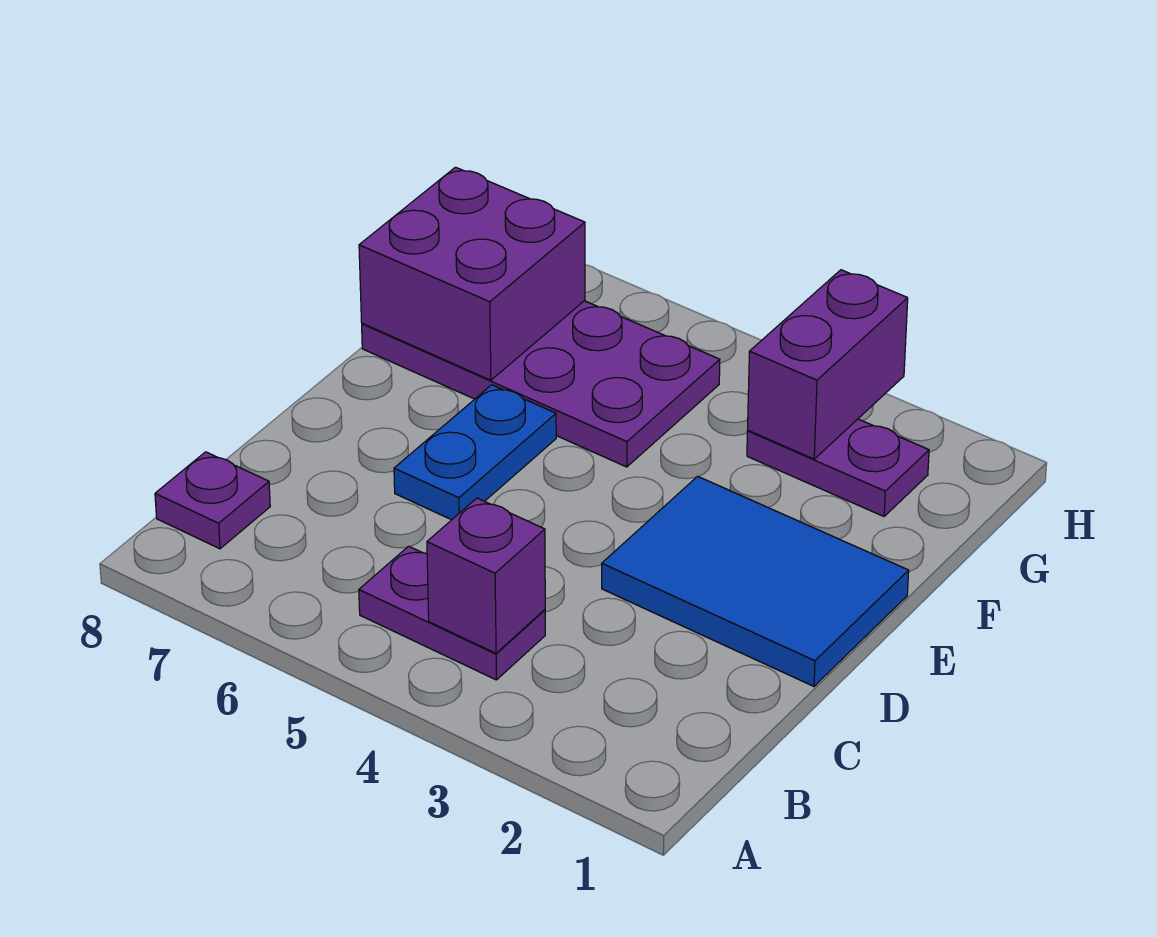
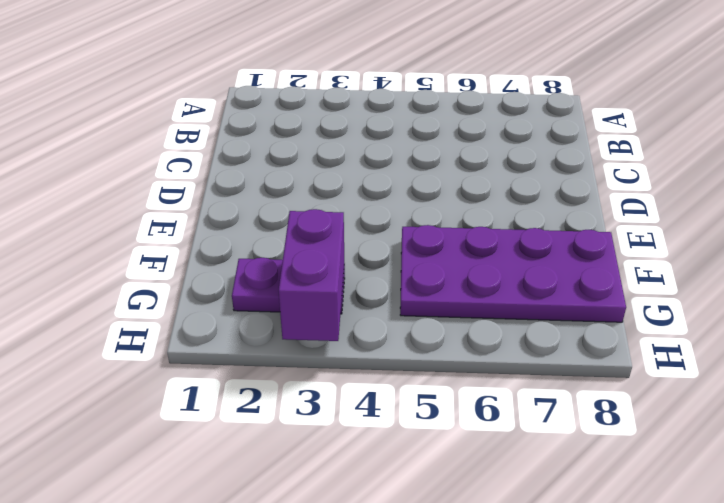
none -> purple 1x2 plate [359,546,545,680]
none -> purple 1x1 plate [155,452,270,549]

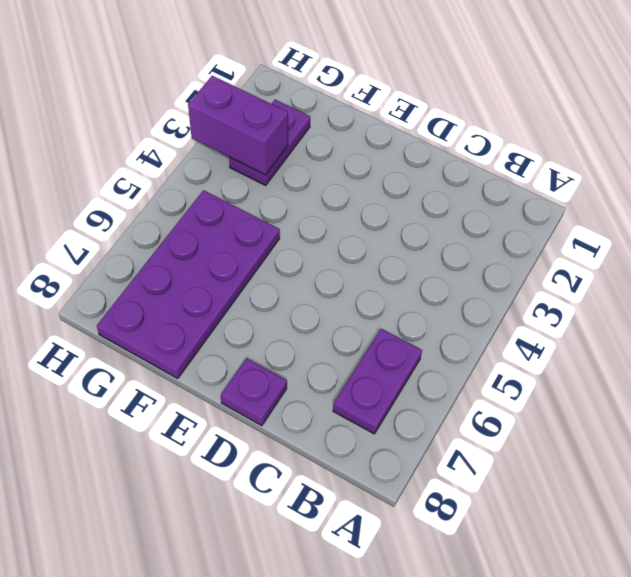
purple 1x2 plate [333,329,422,434] -> purple 1x2 plate moved to [359,546,545,680]
purple 1x1 plate [221,358,287,426] -> purple 1x1 plate moved to [155,452,270,549]
none -> blue 2x3 tile [602,476,909,686]
none -> blue 1x2 plate [394,385,556,520]

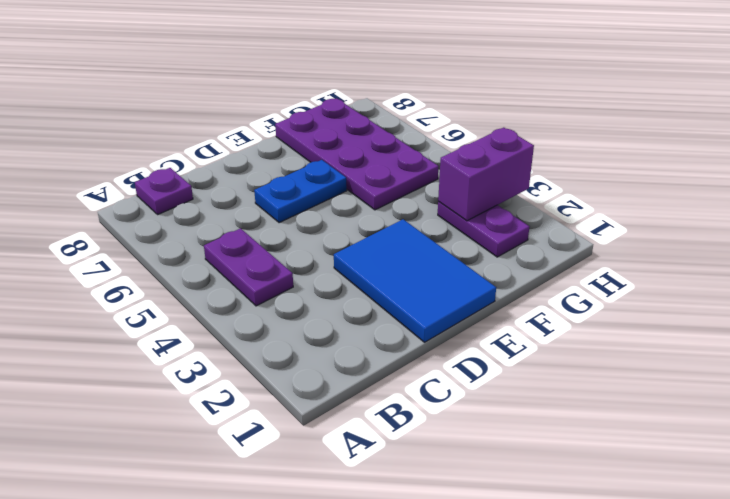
none -> purple 1x1 brick [427,498,545,653]
none -> purple 2x2 brick [359,167,585,380]

